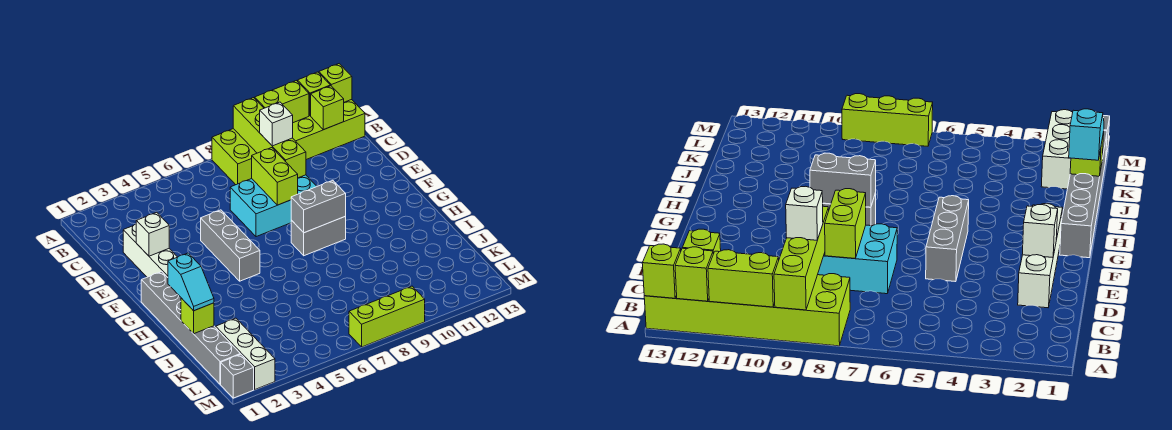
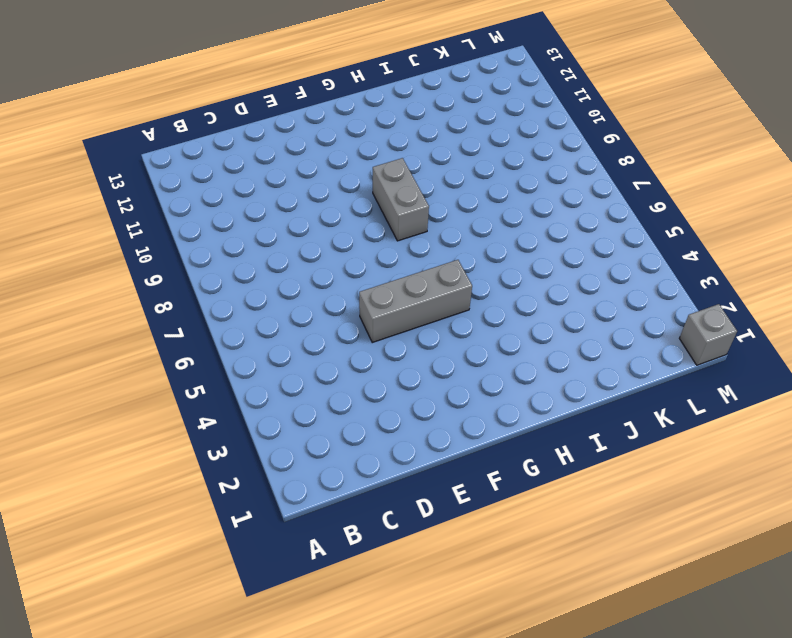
none -> lime 2x6 brick [212,99,365,185]
none -> white 1x4 brick [123,224,177,277]
none -> cyan 2x3 brick [230,175,317,237]

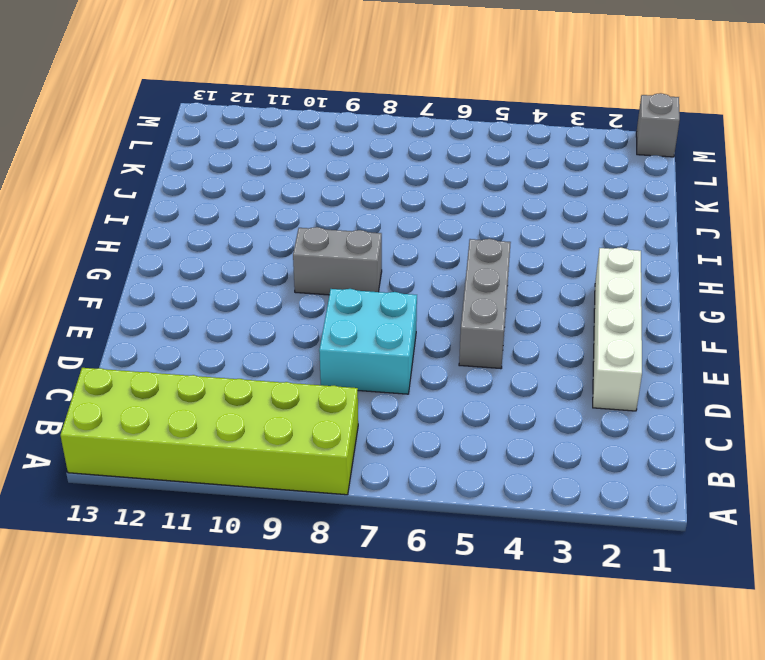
cyan 2x2 brick [319,289,417,394] -> cyan 2x3 brick [230,175,317,237]
none -> grey 1x6 brick [141,272,240,384]
none -> white 1x3 brick [216,318,275,389]
none -> lime 1x3 brick [349,286,425,347]

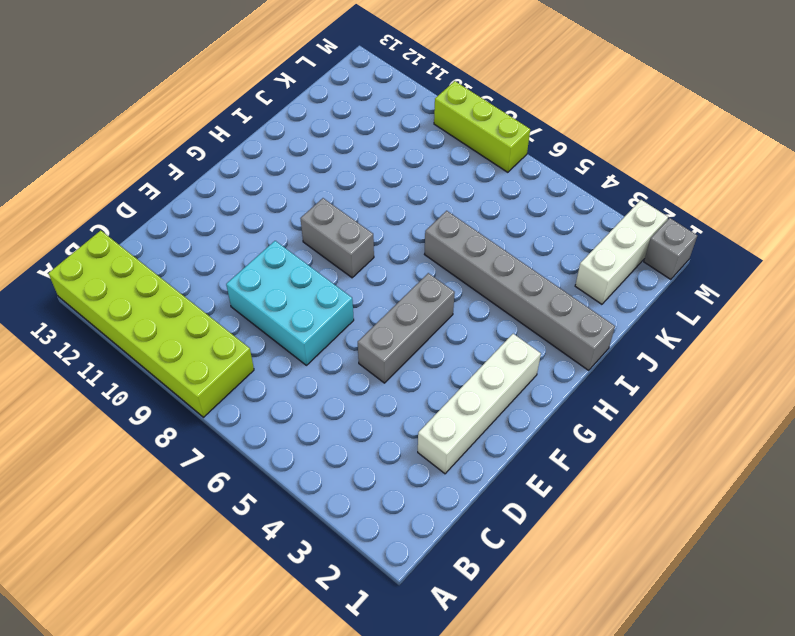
grey 1x6 brick [424,211,615,370] -> grey 1x6 brick turned to [141,272,240,384]
none -> lime 1x4 brick [233,98,306,178]
none -> lime 1x2 brick [255,81,309,123]
none -> lime 1x1 brick [298,72,330,116]

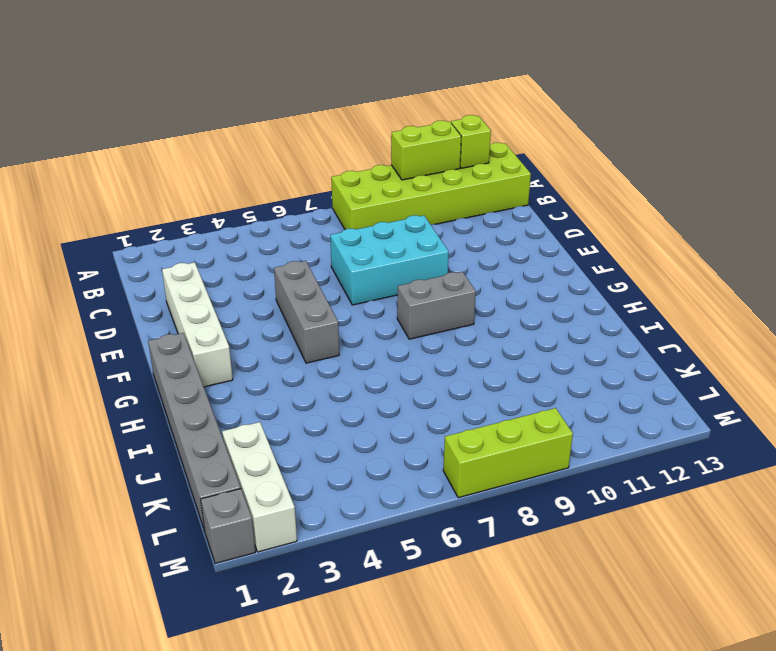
none -> lime 1x4 brick [233,98,306,178]
none -> lime 1x1 brick [319,64,352,102]
none -> lime 1x1 brick [311,86,344,130]

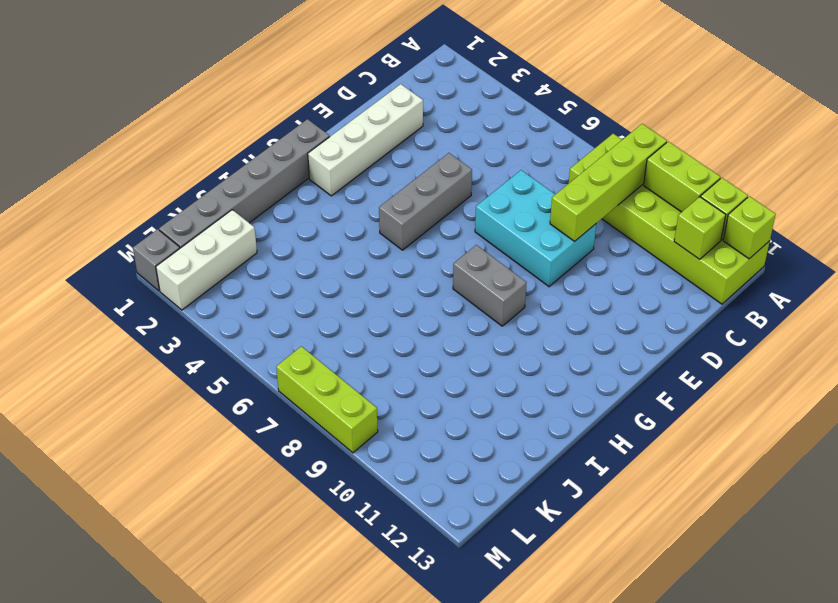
none -> lime 1x2 brick [252,148,298,205]
none -> white 1x1 brick [136,212,169,256]
none -> grey 1x2 brick [291,180,346,233]

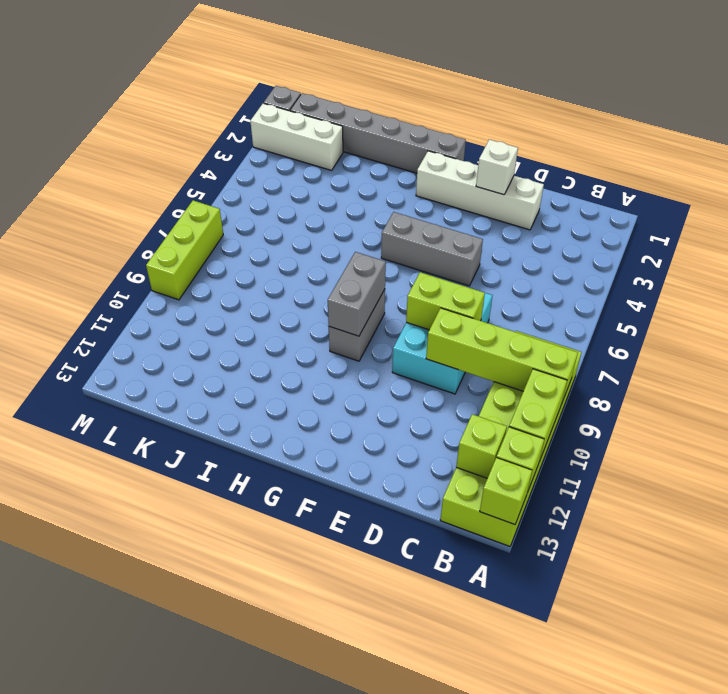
none -> lime 1x1 brick [181,298,214,334]
none -> white 1x1 brick [260,102,293,146]
none -> cyan 1x2 slope [168,253,214,311]

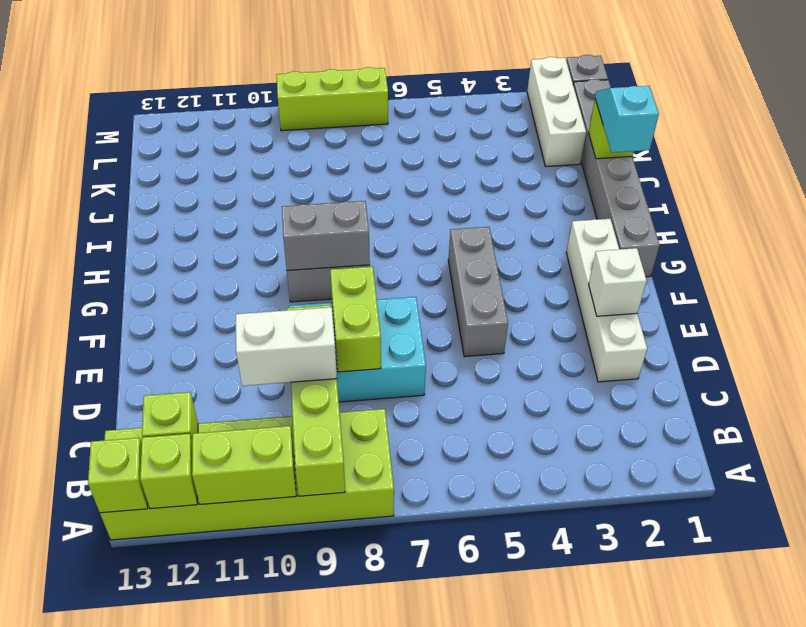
white 1x2 brick [236,307,337,386] -> white 1x1 brick [260,102,293,146]

